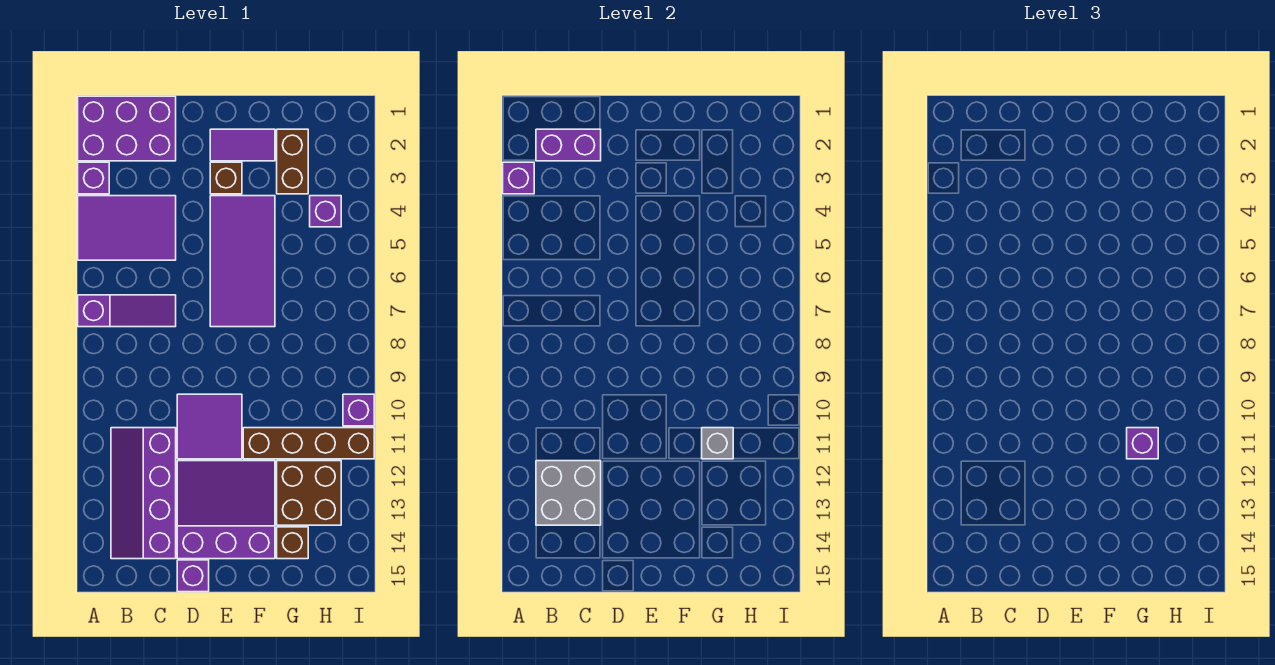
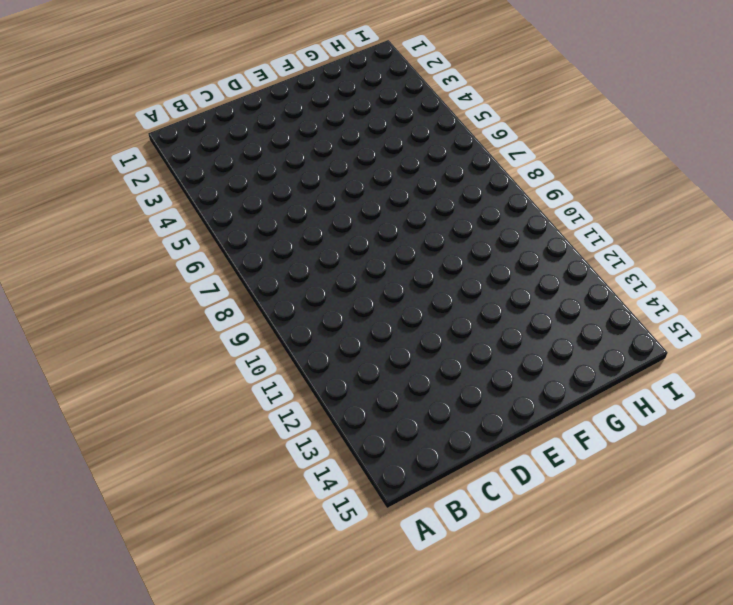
none -> purple 2x3 brick [78,96,176,161]
none -> purple 1x1 brick [78,162,109,194]
none -> purple 2x3 tile [78,196,176,260]

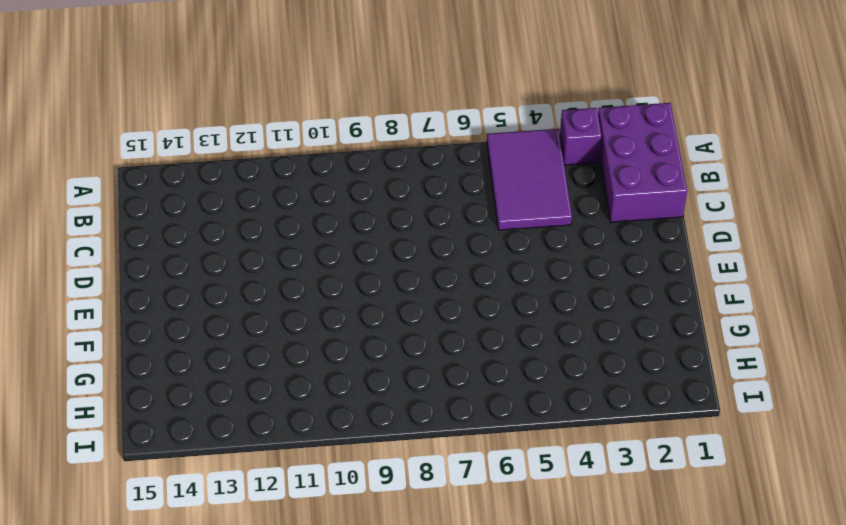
none -> purple 1x3 slope [78,295,176,327]
none -> purple 2x4 slope [111,428,176,559]
none -> purple 2x2 tile [177,394,242,459]

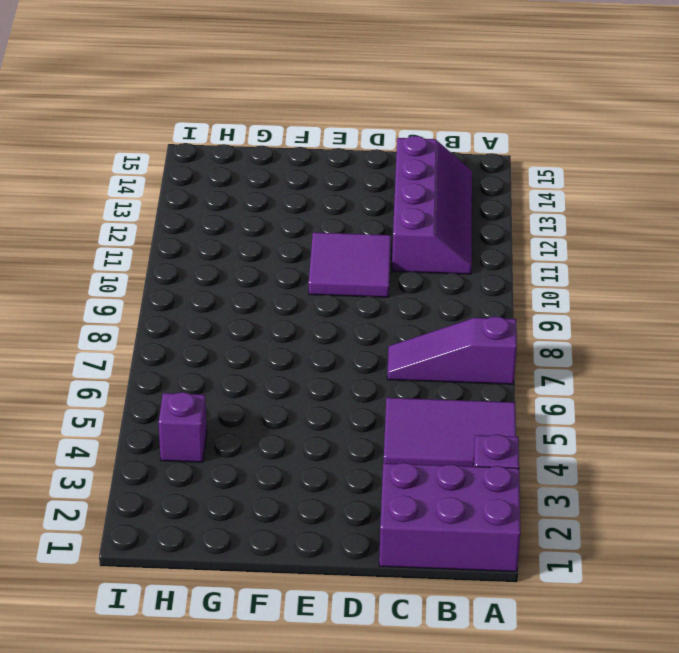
none -> purple 3x3 slope [177,461,275,559]
none -> purple 1x1 brick [177,560,209,592]
none -> purple 1x2 tile [210,129,275,161]

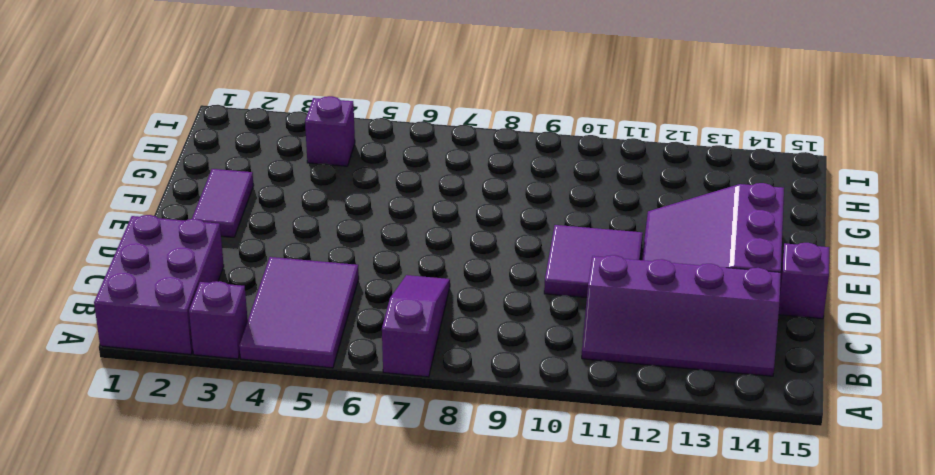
none -> brown 1x1 brick [210,162,242,194]
none -> purple 2x4 tile [210,196,275,327]
none -> brown 1x4 brick [243,428,374,459]

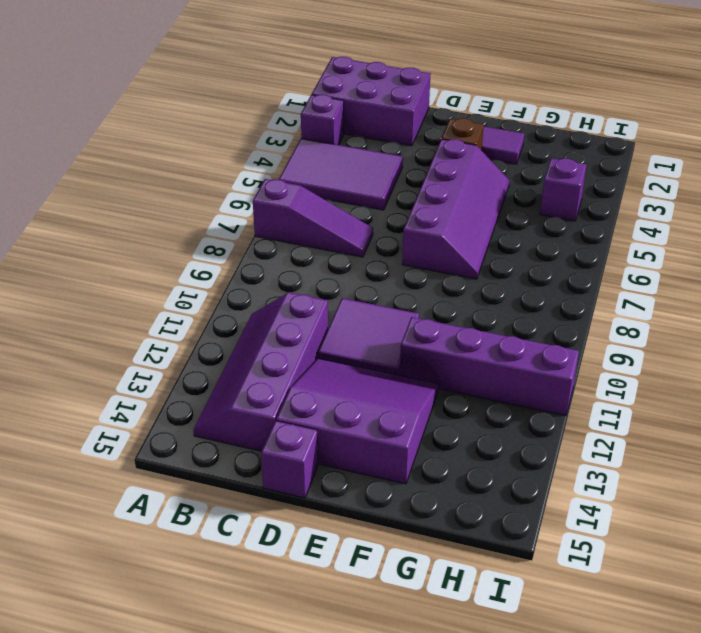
purple 2x4 slope [402,139,509,279] -> purple 2x4 tile [210,196,275,327]
purple 1x4 brick [400,317,579,416] -> brown 1x4 brick [243,428,374,459]
none -> brown 1x2 brick [277,129,308,194]
none -> brown 2x2 brick [277,461,341,525]
none -> brown 1x1 brick [277,527,308,559]

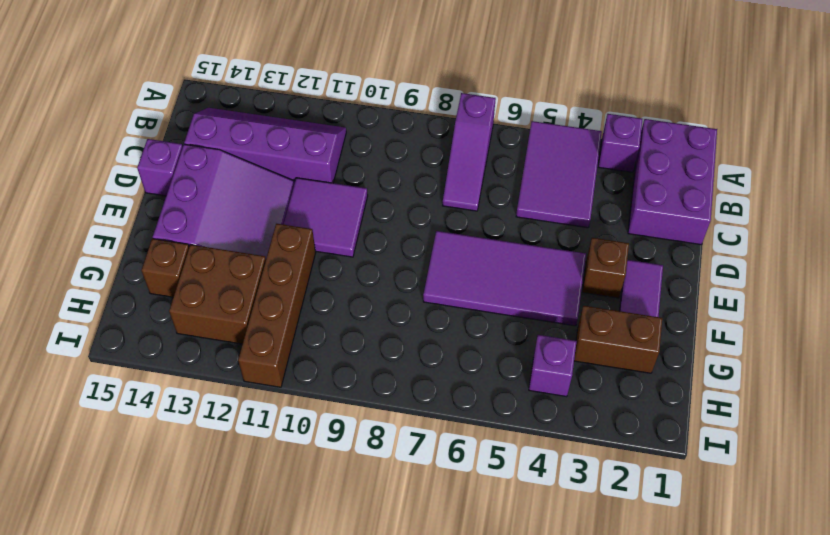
none -> purple 1x1 brick [343,394,374,426]
none -> purple 1x1 brick [503,162,534,194]
none -> purple 1x2 brick [536,129,601,161]

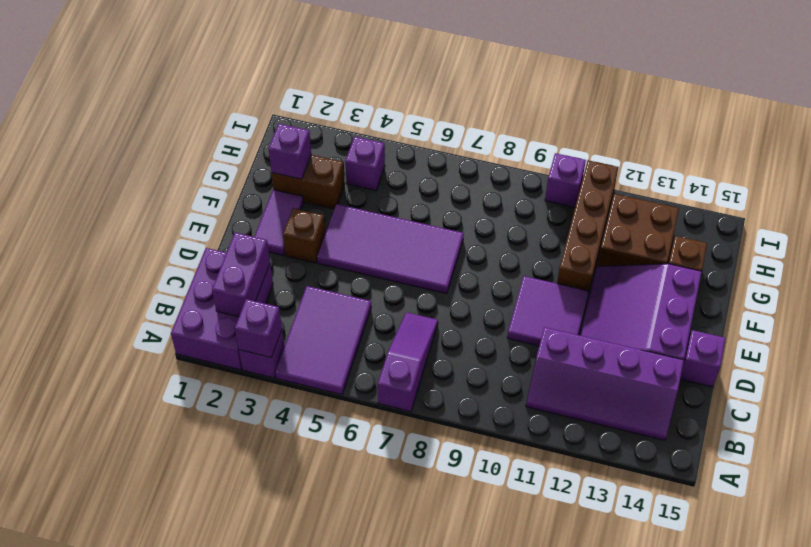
purple 1x1 brick [269,124,311,179] -> purple 1x1 brick moved to [1127,428,1158,459]
none -> grey 2x2 brick [536,461,601,525]
none -> grey 1x1 brick [702,428,733,459]

